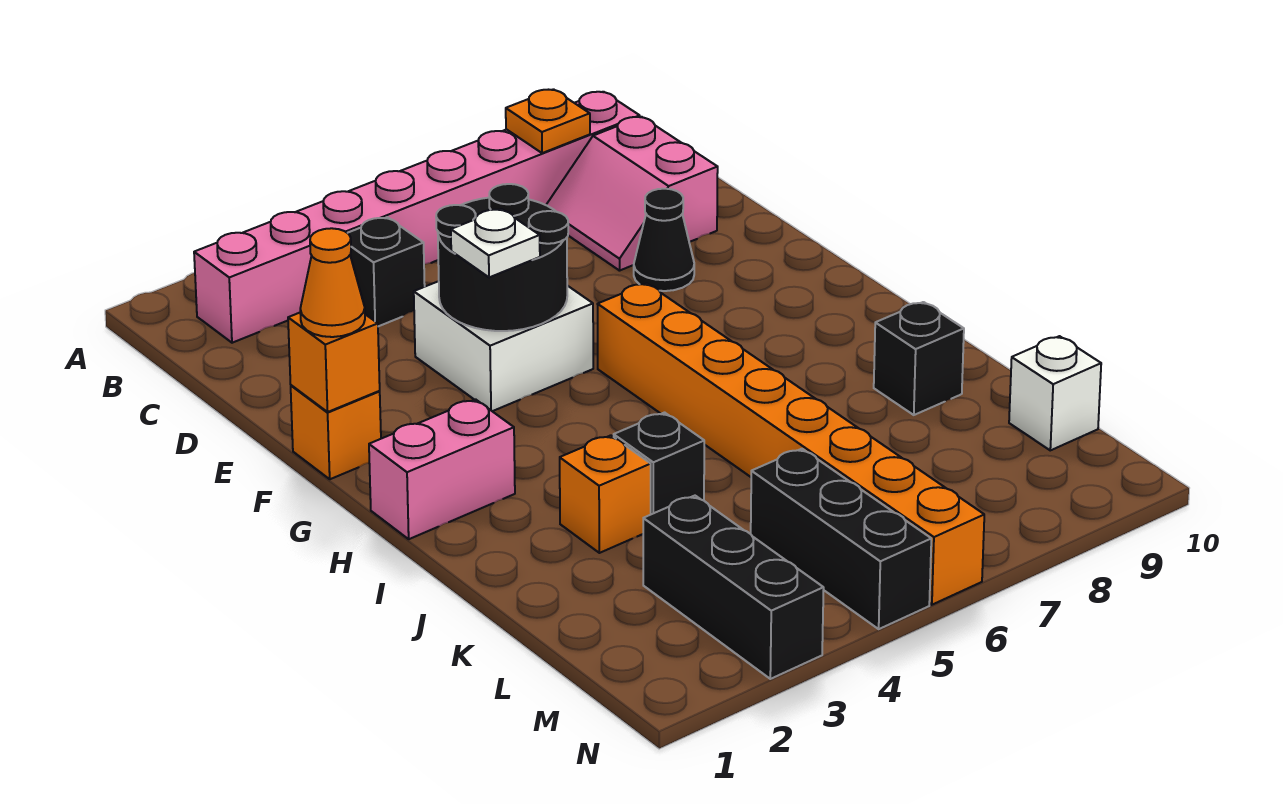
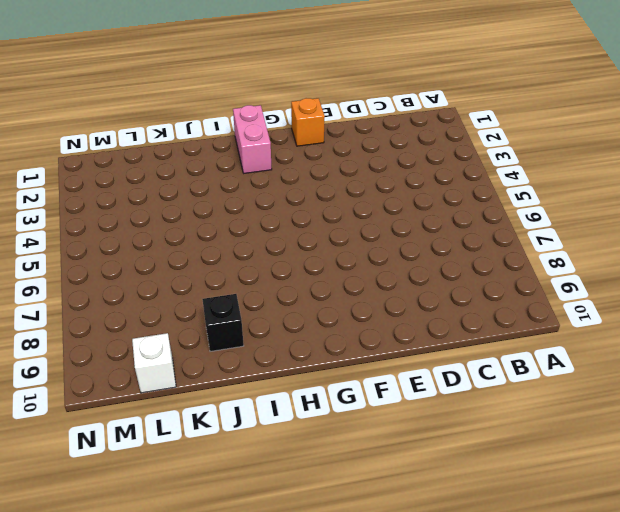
none -> pink 1x8 brick [194,92,640,343]
none -> black 1x1 brick [348,217,425,326]
none -> pink 2x2 slope [546,117,718,271]

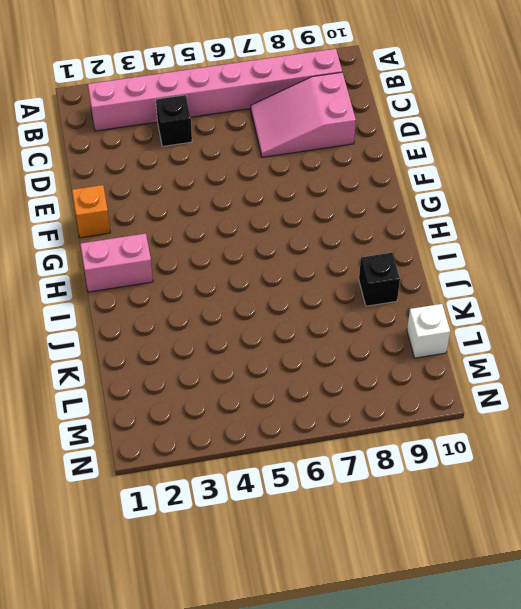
pink 2x3 slope [251,72,356,157] -> pink 2x2 slope [546,117,718,271]
none -> white 2x2 brick [414,281,593,411]
none -> black 1x1 cone [634,189,694,291]
none -> orange 1x8 brick [598,283,984,605]

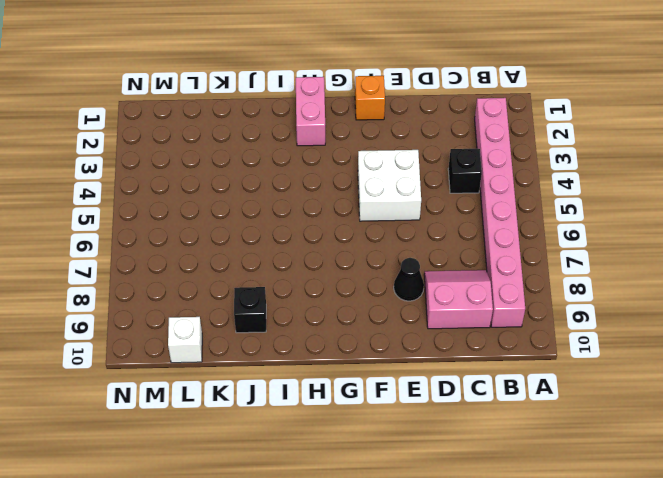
none -> orange 1x8 brick [598,283,984,605]
none -> orange 1x1 brick [560,435,651,553]
none -> black 1x1 brick [614,413,704,514]

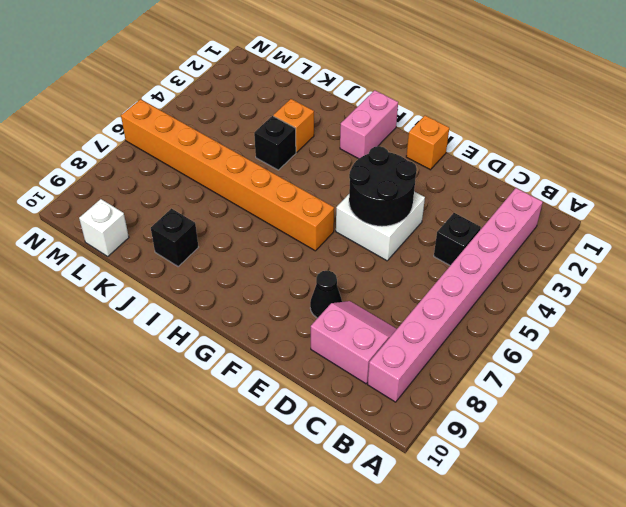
none -> black 1x3 brick [643,496,824,679]
none -> black 1x3 brick [751,449,931,629]
none -> orange 1x1 plate [506,89,590,153]

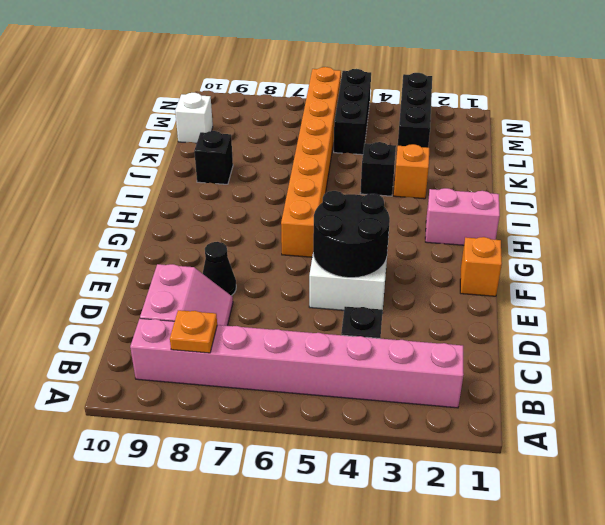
none -> orange 1x1 brick [288,313,380,412]
none -> orange 1x1 cone [300,228,365,337]
none -> white 1x1 plate [451,209,540,277]

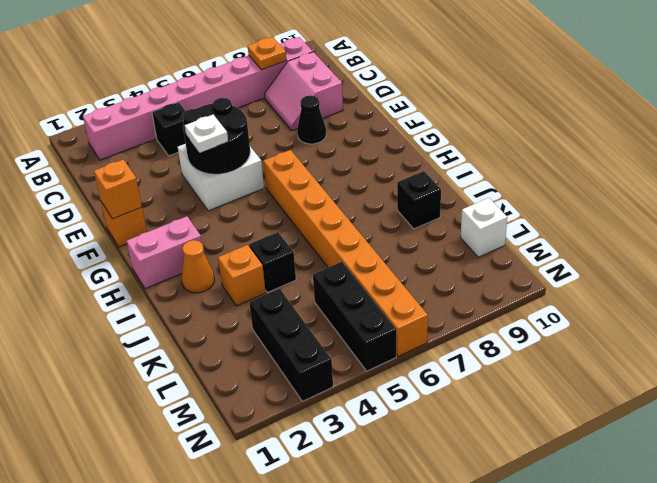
orange 1x1 cone [181,240,214,293] -> orange 1x1 cone moved to [300,228,365,337]

